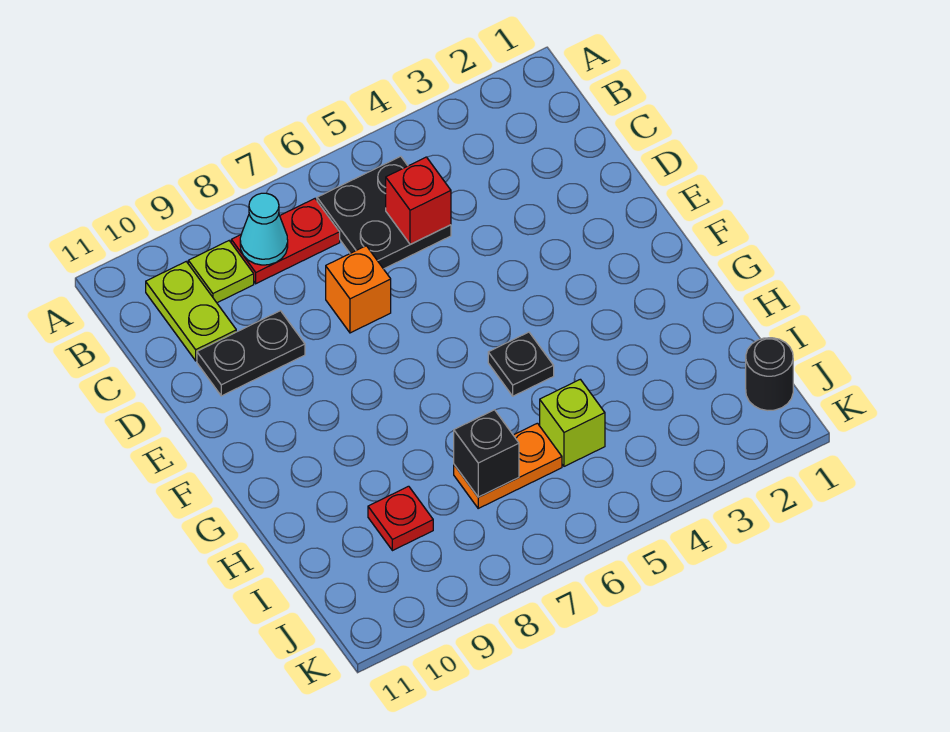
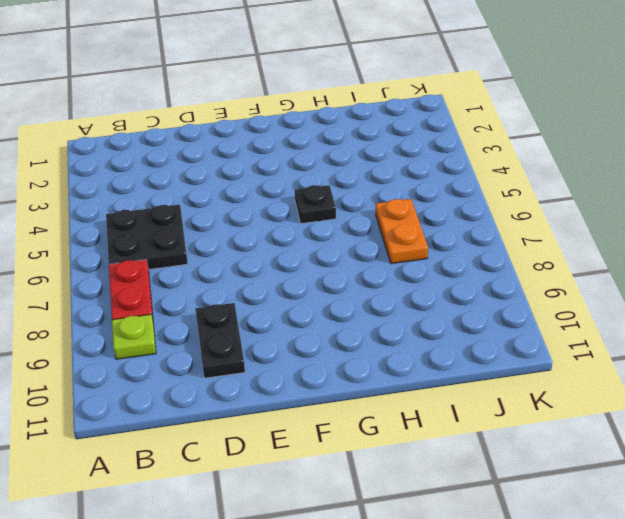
none -> lime 1x2 plate [146,262,236,361]
none -> orange 1x1 brick [326,246,391,333]
none -> lime 1x1 brick [540,379,605,466]

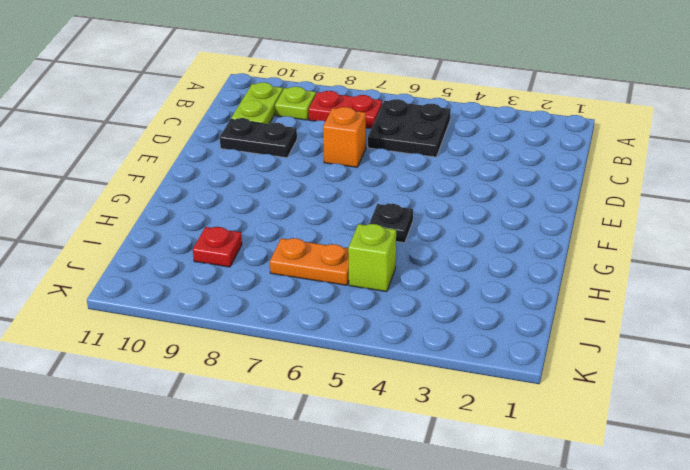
none -> black 1x1 round brick [746,338,793,411]
none -> cyan 1x1 cone [240,193,288,265]
none -> red 1x1 brick [386,157,451,244]

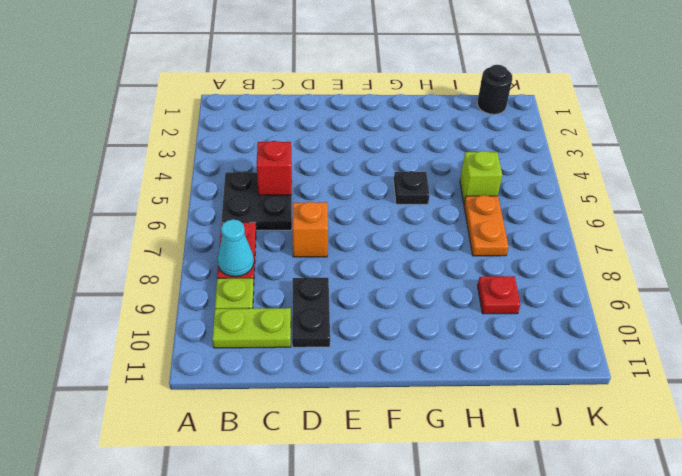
none -> black 1x1 brick [454,410,519,497]

